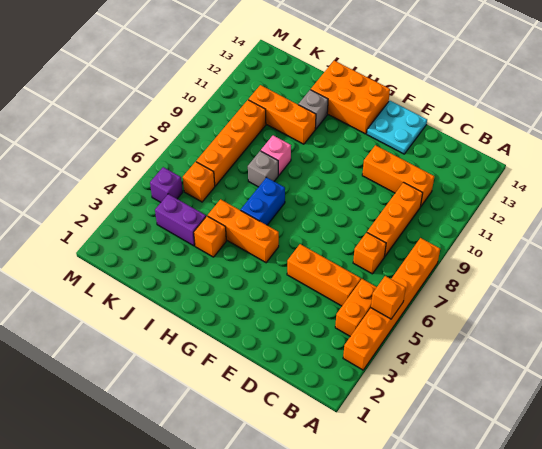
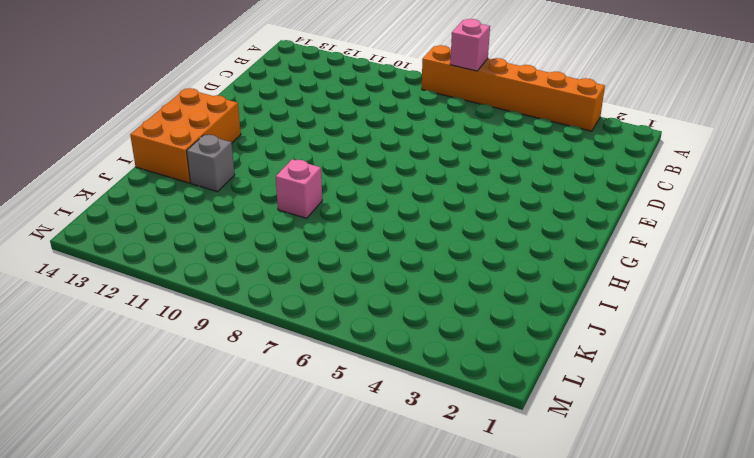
pink 1x1 brick [450,19,490,71] -> none
none -> orange 1x2 brick [335,279,377,336]
none -> orange 1x3 brick [287,244,361,306]
none -> orange 1x1 brick [353,232,386,274]

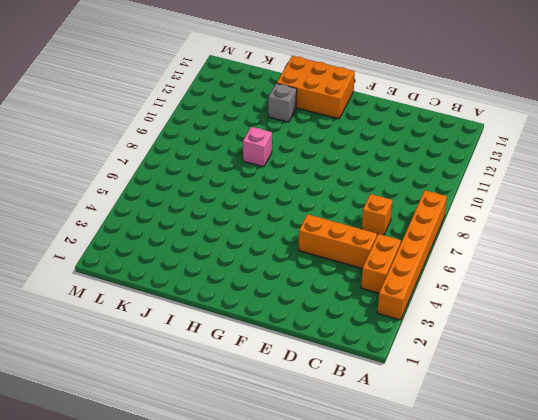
none -> orange 1x3 brick [367,182,423,257]
none -> orange 1x3 brick [362,145,434,207]
none -> cyan 2x2 plate [367,101,427,154]

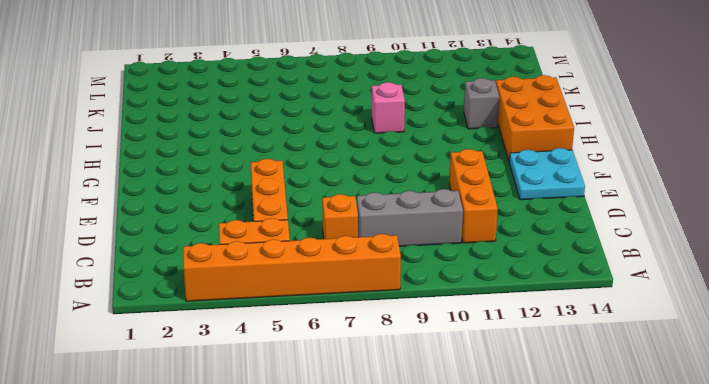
grey 1x3 brick [357,189,463,246] -> orange 1x3 brick [367,182,423,257]
none -> orange 1x3 brick [208,199,279,263]
none -> blue 1x2 brick [241,177,285,225]
none -> orange 1x1 brick [194,216,226,257]

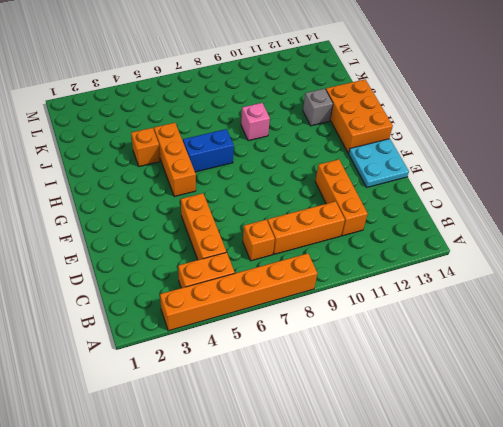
none -> grey 1x1 brick [248,151,278,187]
none -> orange 1x3 brick [248,85,316,144]
none -> purple 1x2 brick [155,194,206,246]

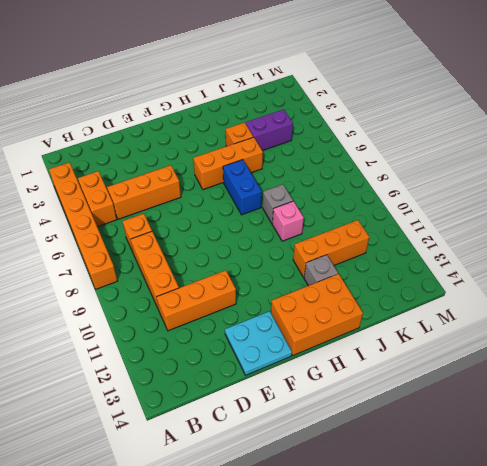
none -> orange 1x1 brick [183,162,215,202]
none -> orange 1x4 brick [196,100,266,186]
none -> purple 1x1 brick [150,167,183,202]

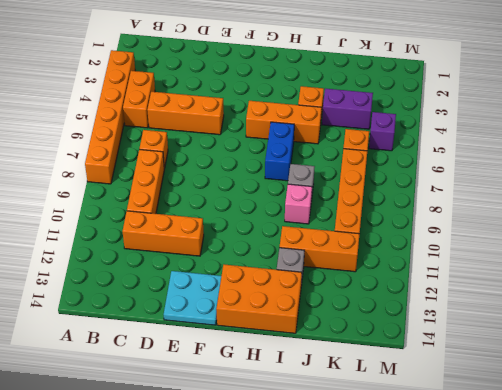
none -> orange 1x1 brick [371,276,406,319]

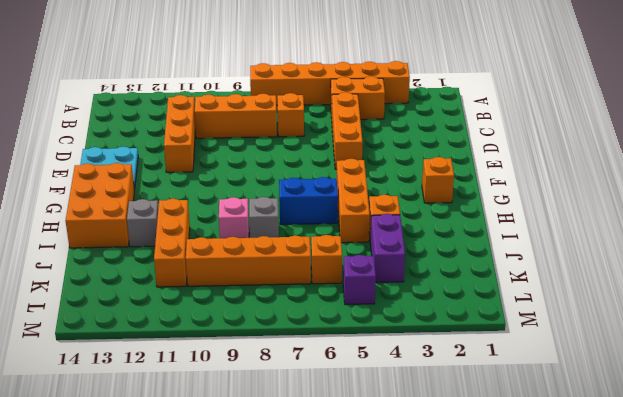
orange 1x1 brick [422,157,454,203] -> orange 1x1 brick moved to [371,276,406,319]

